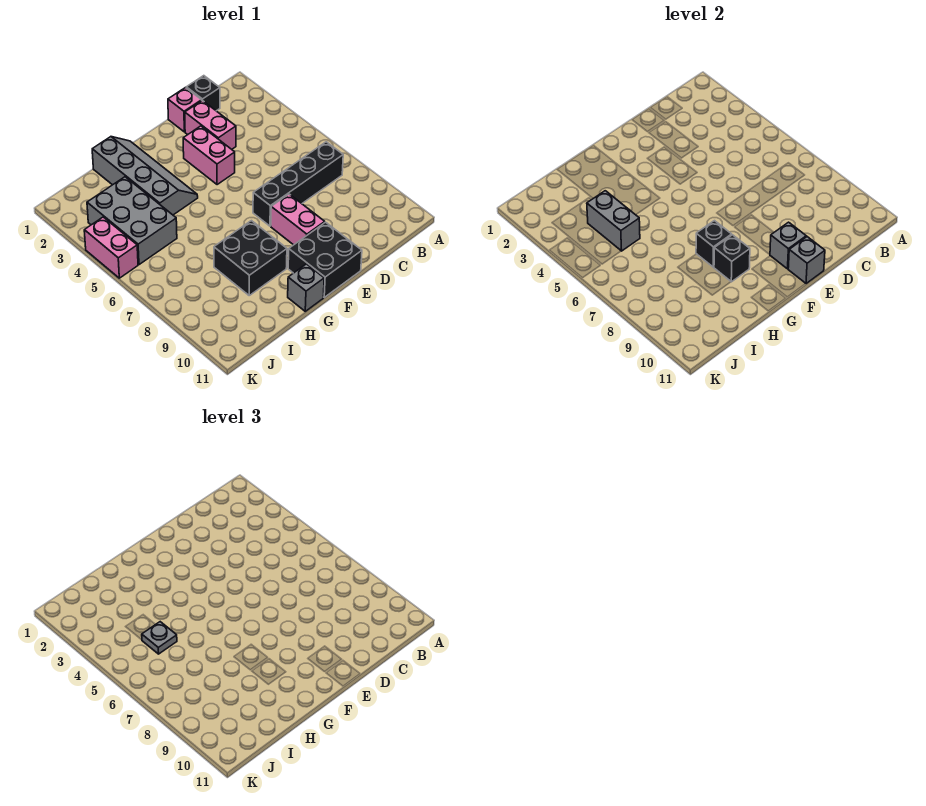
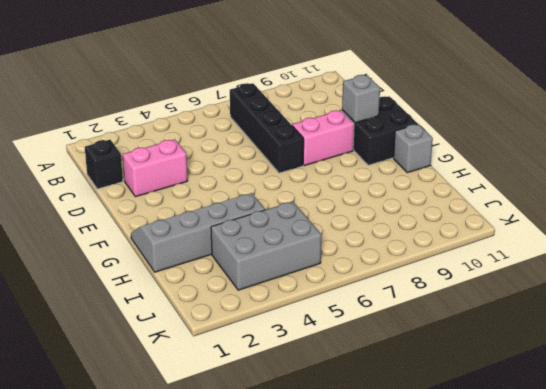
none -> pink 1x1 brick [168,88,202,132]
none -> pink 1x2 brick [183,126,235,185]
none -> black 2x2 brick [214,221,287,295]

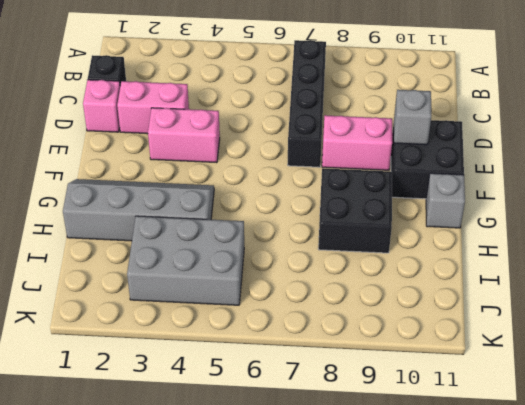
none -> pink 1x2 brick [84,217,138,278]
none -> grey 1x1 brick [788,237,825,284]
none -> black 1x1 brick [696,221,732,267]

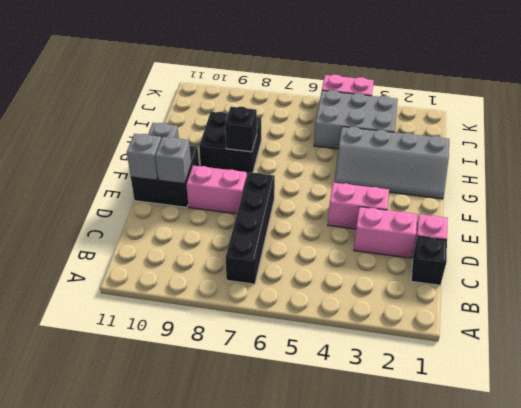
none -> black 1x1 brick [714,235,750,282]
none -> grey 1x2 brick [587,191,640,251]
none -> grey 1x1 plate [142,622,177,654]

